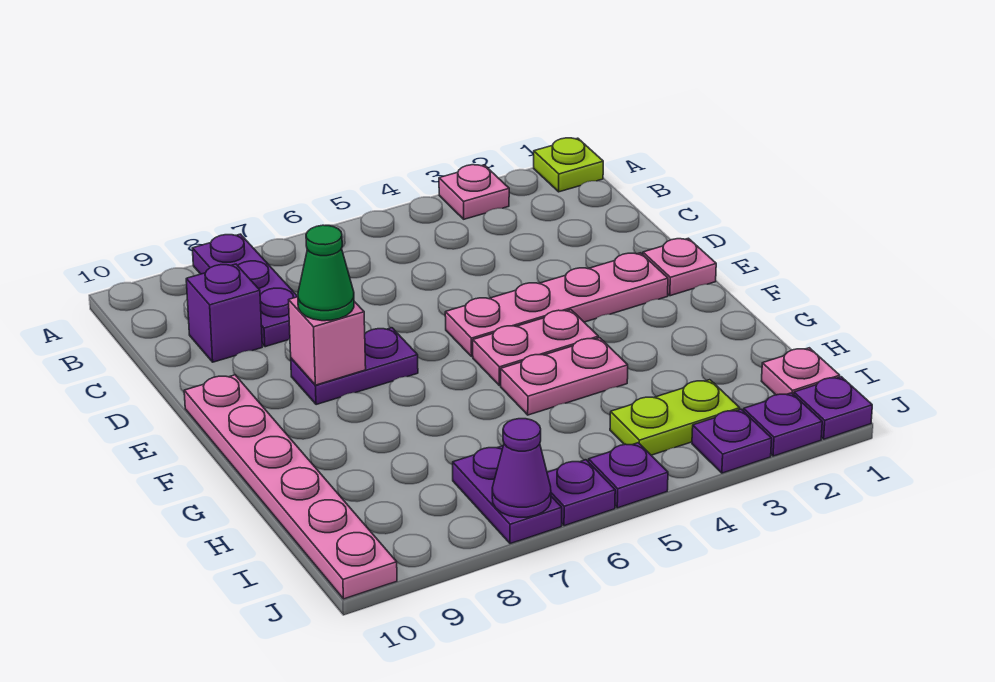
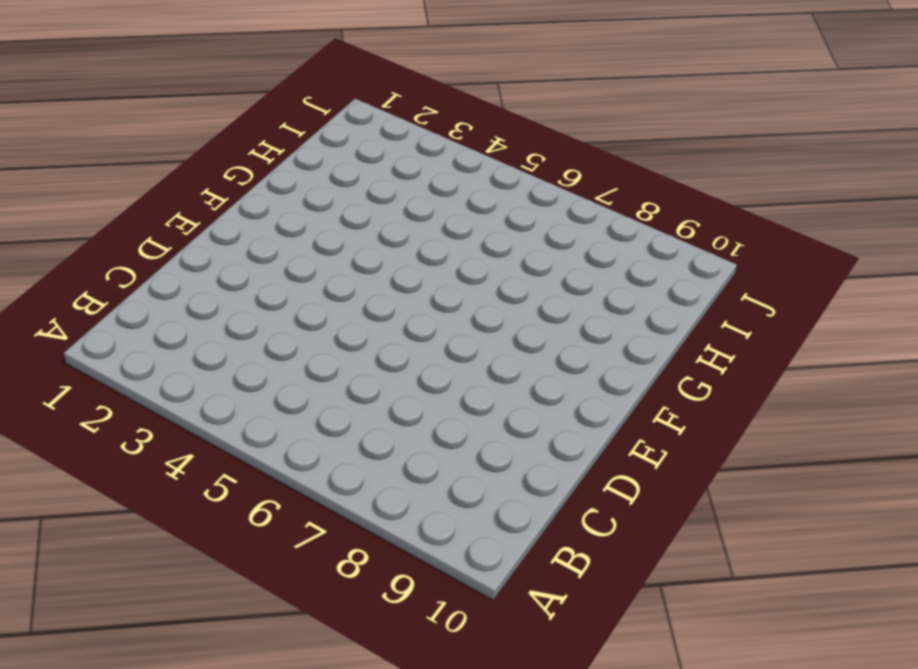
none -> lime 1x1 plate [534,138,603,192]
none -> pink 1x1 plate [439,165,509,219]
none -> purple 1x3 plate [192,234,298,347]

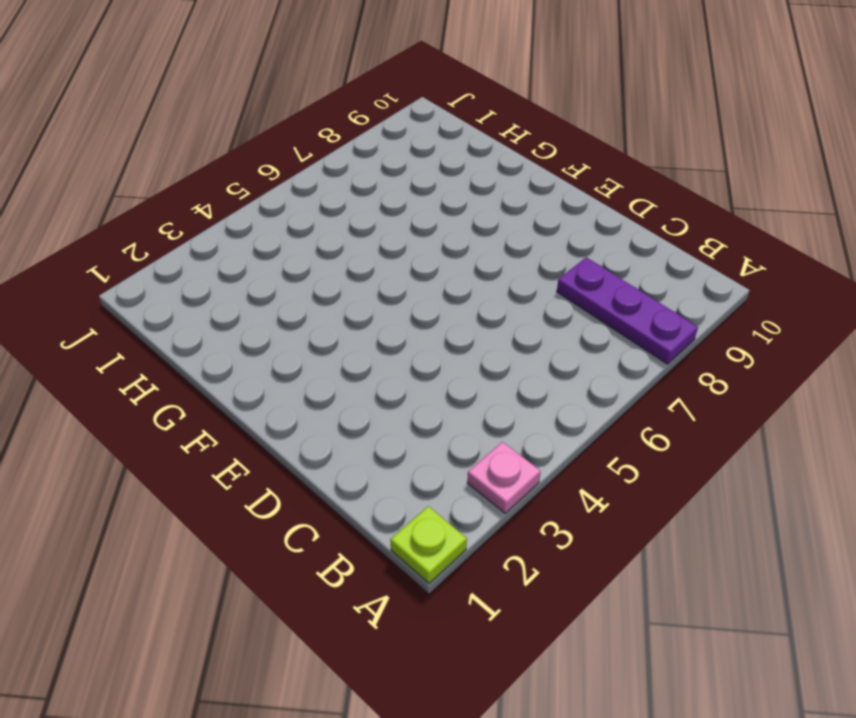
none -> purple 1x1 brick [186,264,262,362]
none -> pink 1x1 plate [643,238,716,296]
none -> pink 1x4 plate [445,253,668,357]

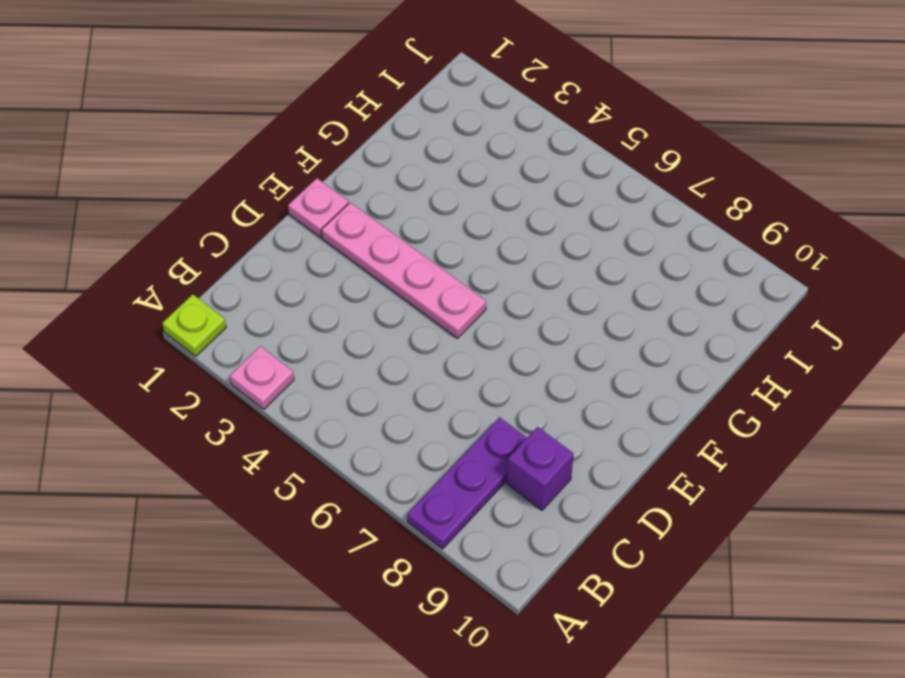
none -> purple 1x2 plate [291,328,418,405]
none -> pink 1x6 plate [184,375,397,599]
none -> pink 1x2 plate [473,310,598,386]

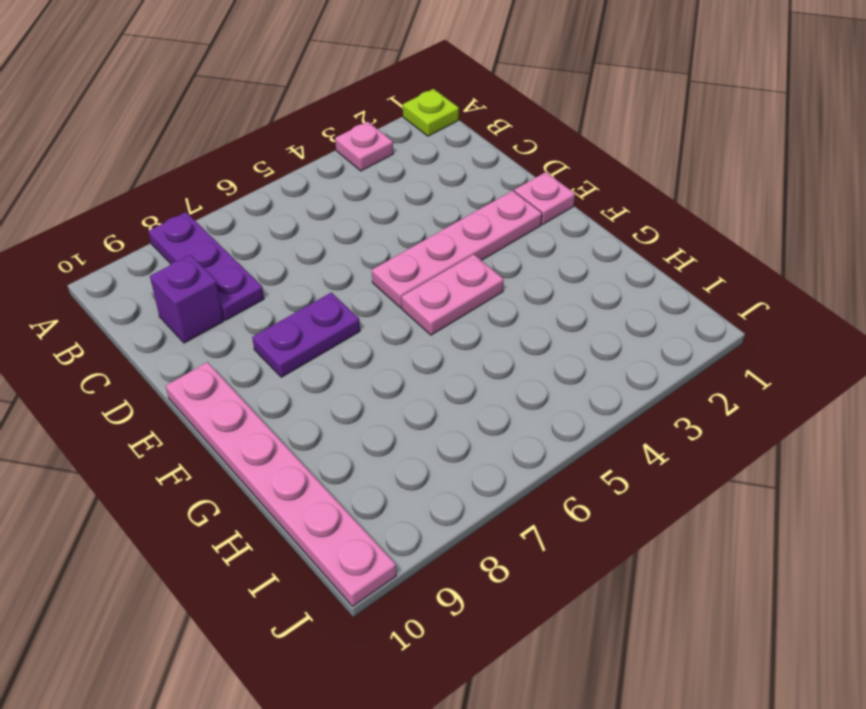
none -> pink 1x2 plate [501,338,628,415]
none -> pink 1x1 plate [762,348,840,395]
none -> lime 1x2 plate [610,380,740,455]

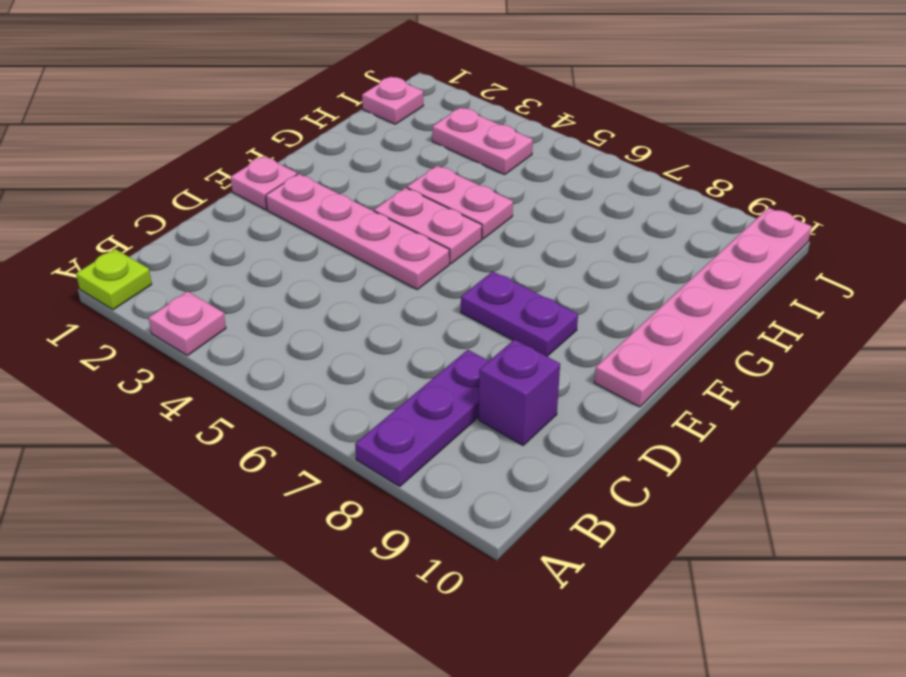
pink 1x2 plate [432,107,533,175] -> lime 1x2 plate [610,380,740,455]
none -> purple 1x2 plate [453,446,562,544]
none -> purple 1x1 plate [794,377,872,439]
none -> purple 1x1 plate [744,393,822,456]

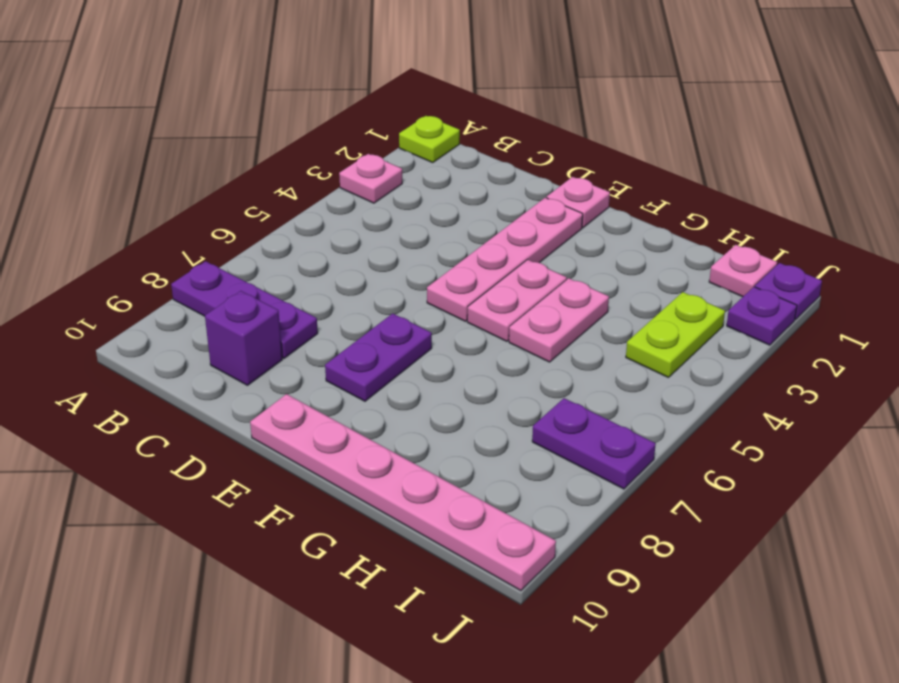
none -> purple 1x1 plate [692,409,772,473]
none -> purple 1x1 plate [589,443,668,508]
none -> purple 1x1 plate [547,460,615,526]

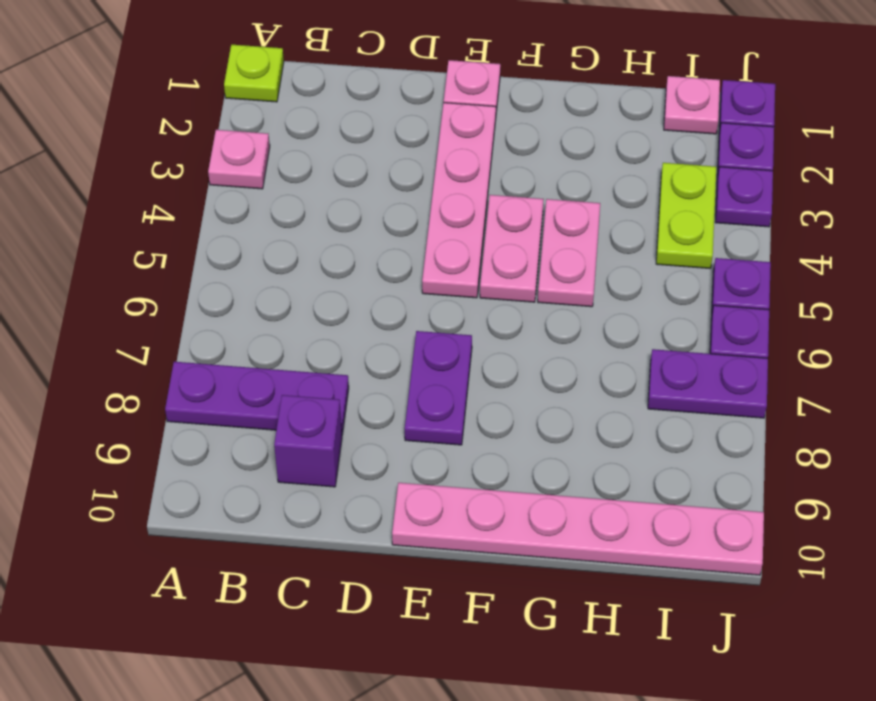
none -> pink 1x1 brick [289,297,366,385]
none -> purple 1x1 cone [492,419,551,517]
none -> green 1x1 cone [298,225,354,321]

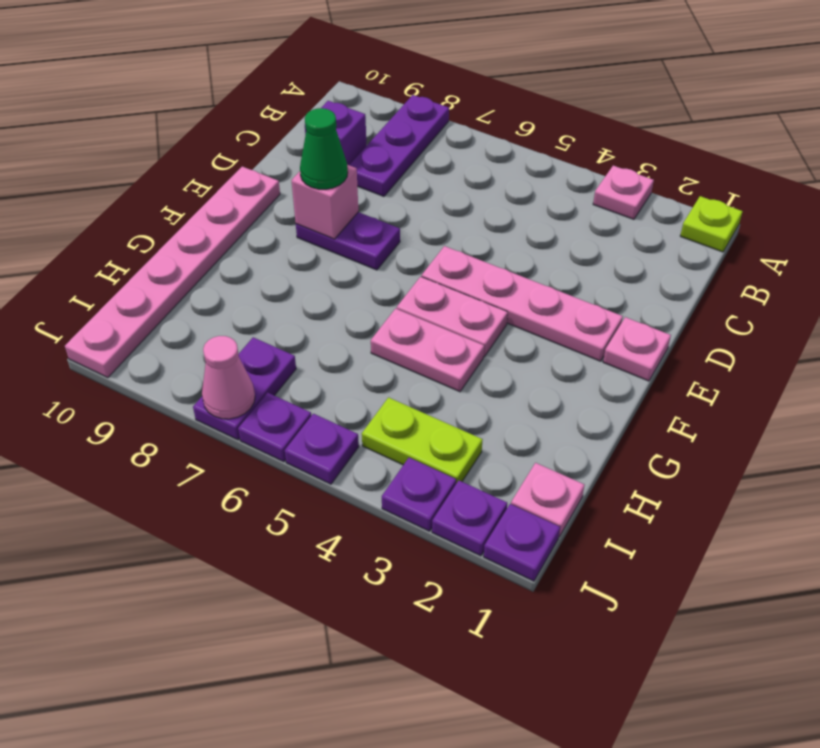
pink 1x1 cone [202,336,255,419] -> purple 1x1 cone [492,419,551,517]

